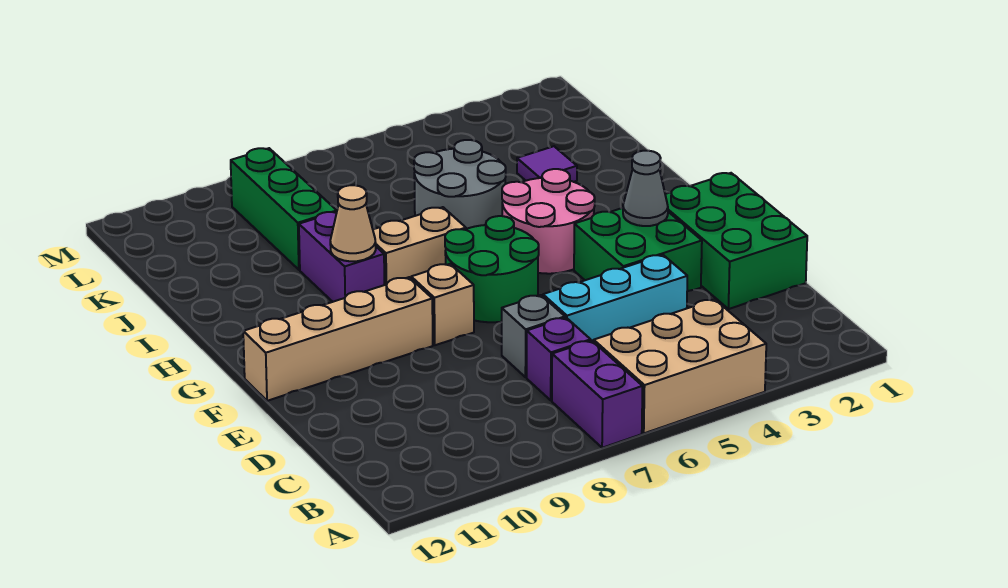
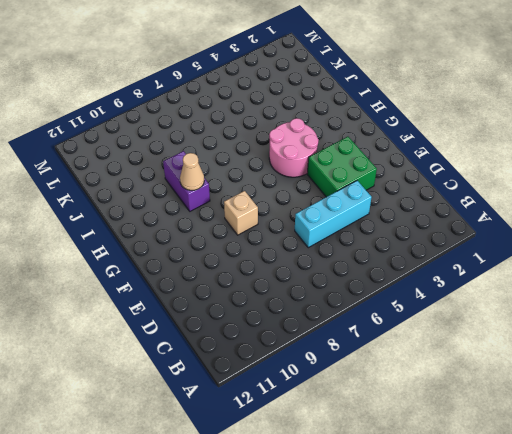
none -> tan 2x3 brick [594,299,766,433]
none -> purple 1x2 brick [552,340,643,448]
none -> purple 1x1 brick [527,318,591,400]

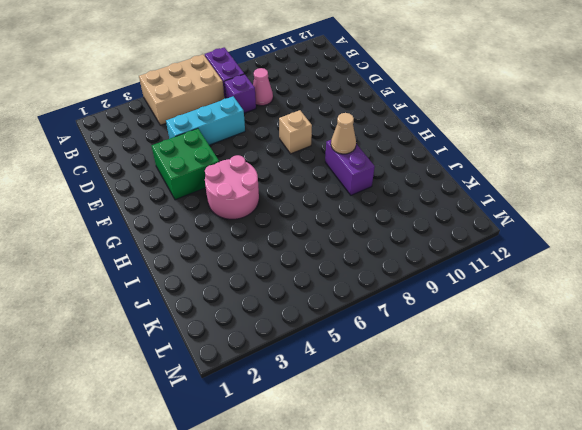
pink 1x1 cone [253,68,273,106] -> none
none -> green 2x3 brick [665,173,807,309]
none -> grey 1x1 brick [502,295,565,377]
none -> green 2x2 round brick [445,216,539,322]

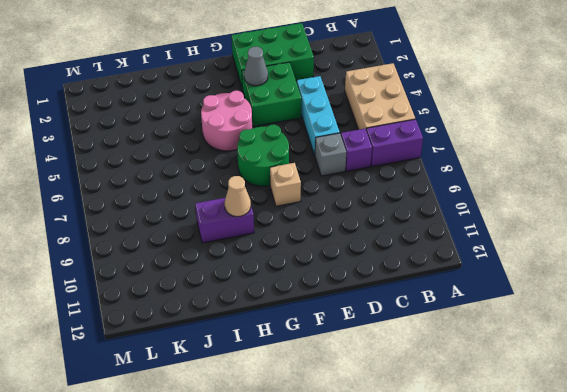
none -> tan 1x4 brick [243,277,433,401]
none -> tan 1x2 brick [373,207,466,285]
none -> grey 2x2 round brick [414,140,506,229]

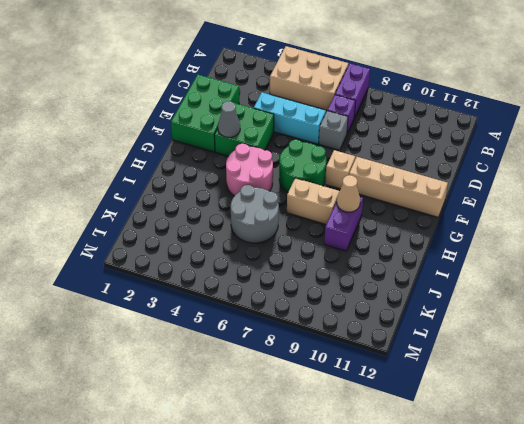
none -> purple 1x1 tile [517,146,577,182]
none -> green 1x3 brick [231,148,337,270]

